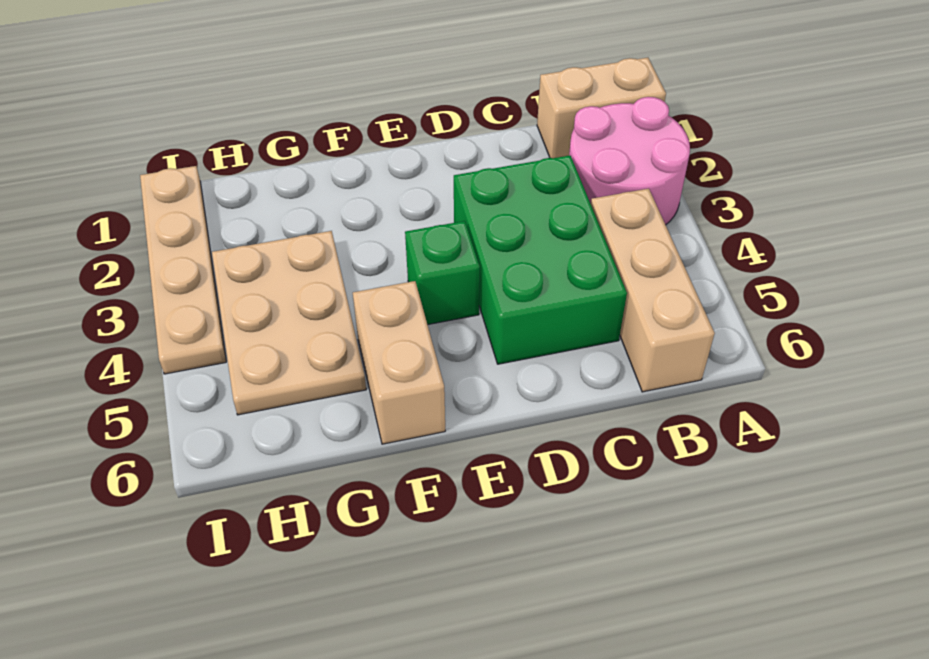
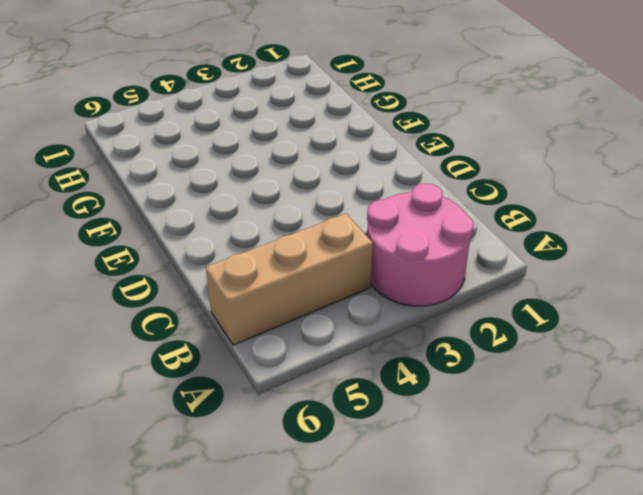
none -> tan 1x2 brick [537,58,666,158]
none -> green 2x3 brick [454,155,627,364]

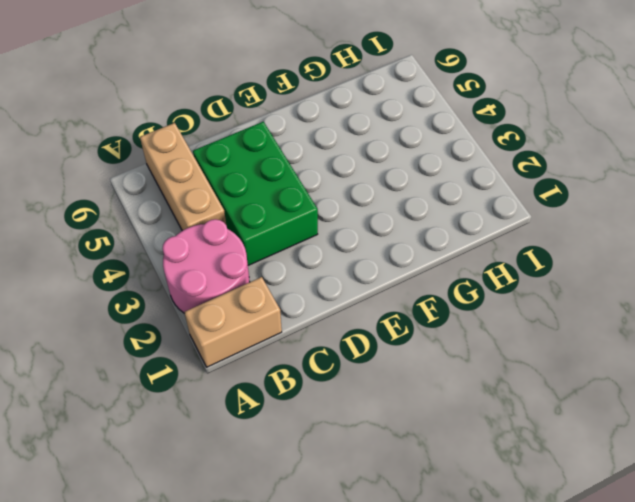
none -> green 1x1 brick [405,221,480,325]
none -> tan 1x2 brick [353,281,445,444]

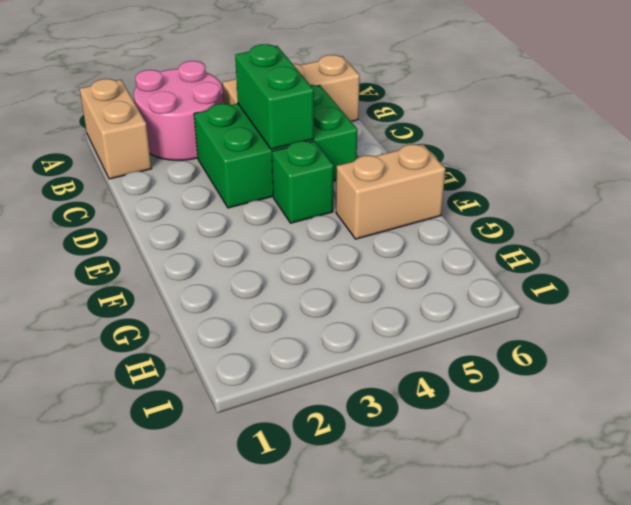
green 1x2 brick [235,44,314,149] -> none
none -> tan 2x3 plate [212,231,366,415]
none -> tan 1x4 plate [140,166,226,374]

